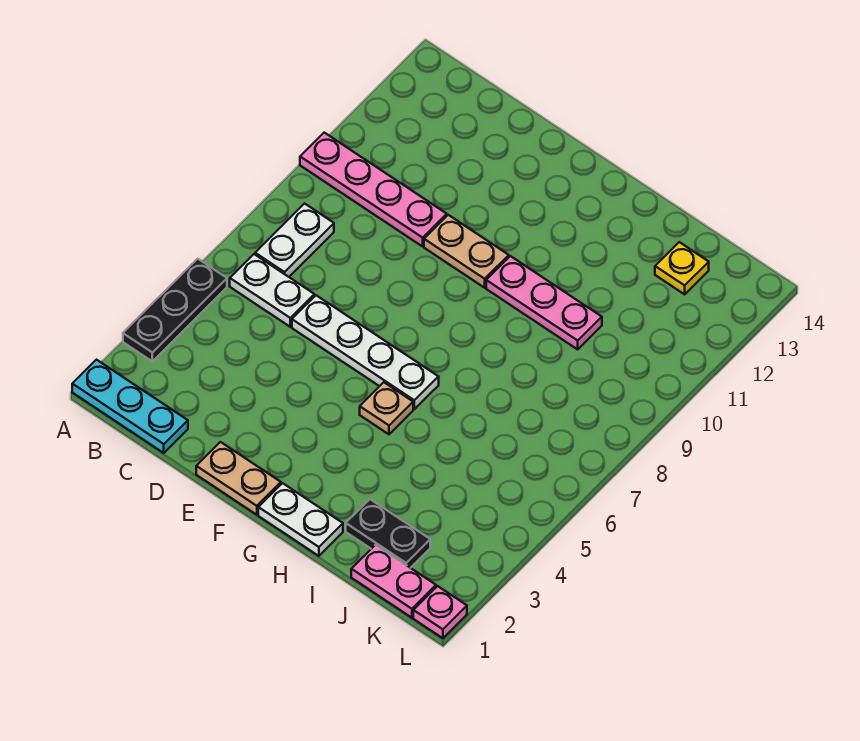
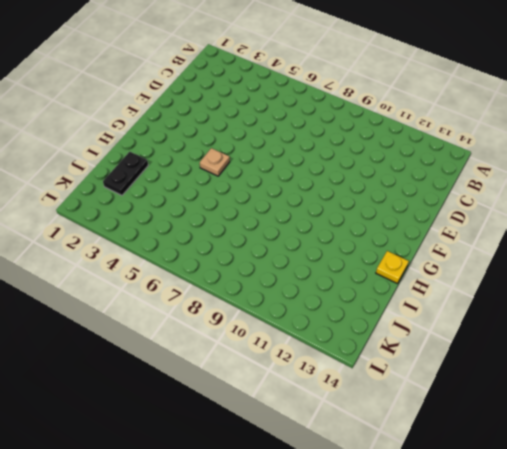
yellow 1x1 plate [376,251,409,284] -> yellow 1x1 plate moved to [655,242,709,294]
none -> cyan 1x3 plate [72,360,188,453]
none -> black 1x3 plate [123,259,227,361]
none -> pink 1x4 plate [300,133,447,246]

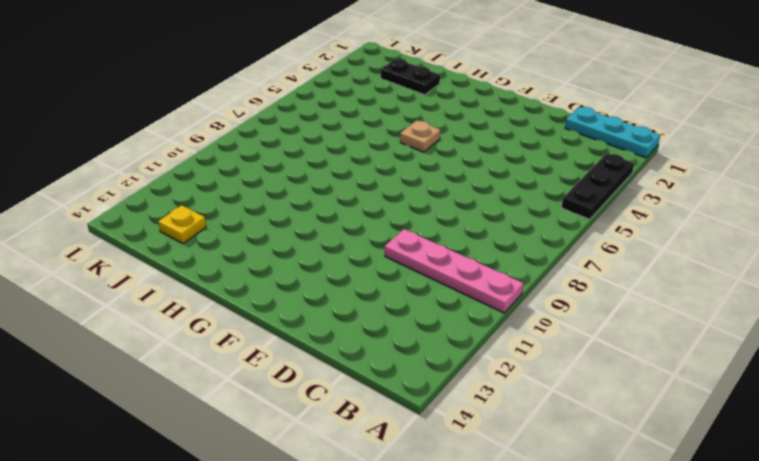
none -> white 1x2 plate [230,254,314,327]
none -> white 1x2 plate [255,204,334,277]
none -> white 1x4 plate [292,295,439,409]

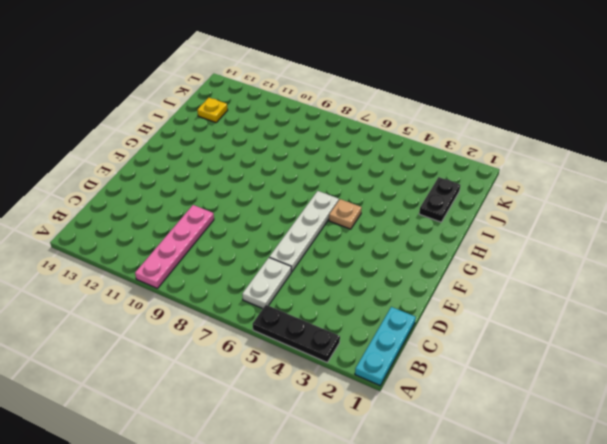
none -> white 1x2 plate [255,204,334,277]
none -> tan 1x2 plate [196,442,281,515]
none -> tan 1x2 plate [424,215,509,288]

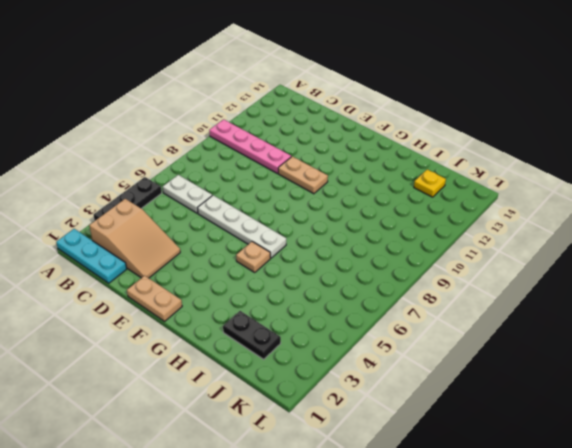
tan 2x3 slope [89,199,180,278] -> none
none -> white 1x2 plate [255,204,334,277]
none -> white 1x2 plate [258,483,343,556]
none -> pink 1x3 plate [486,256,602,349]

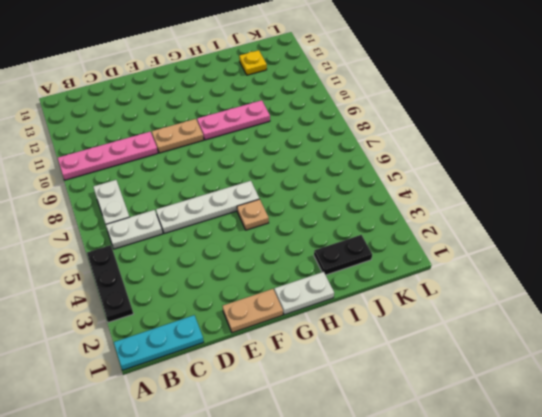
none -> pink 1x2 plate [351,545,436,618]
none -> pink 1x1 plate [413,586,467,638]

